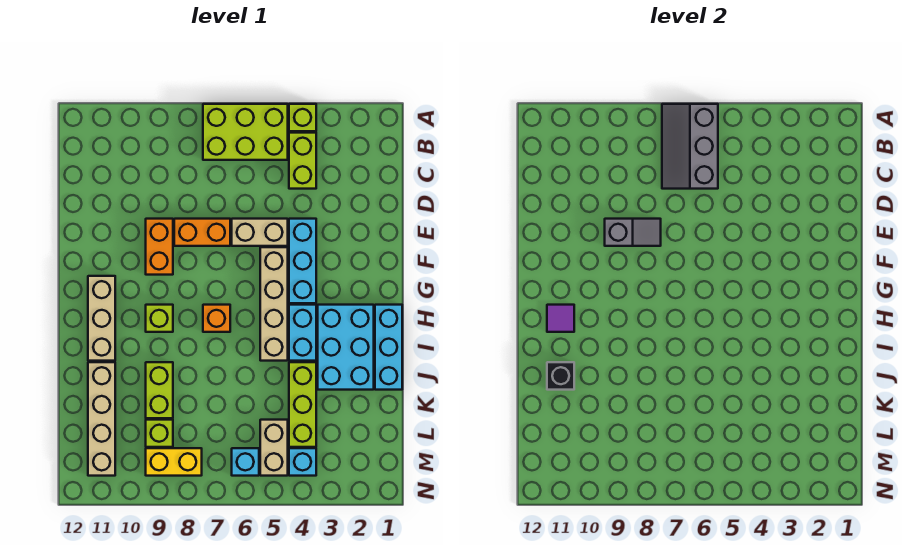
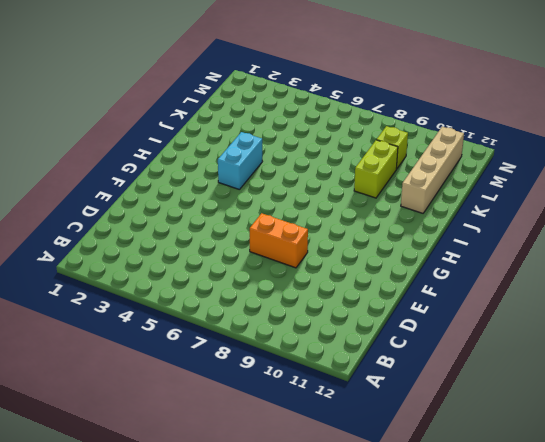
none -> lime 1x1 brick [289,104,316,131]
none -> lime 2x3 brick [203,104,288,160]
none -> lime 1x2 brick [289,133,316,189]

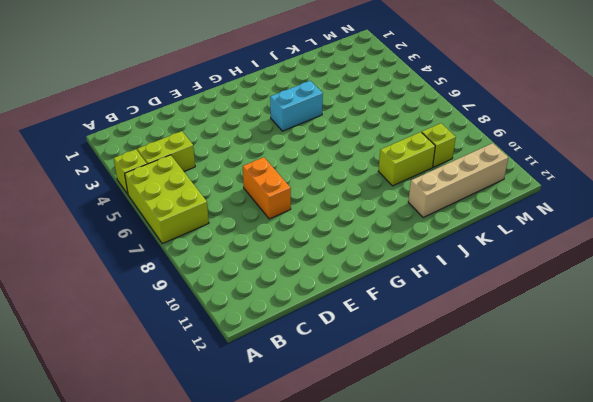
none -> cyan 1x3 brick [289,219,316,303]
none -> tan 1x2 brick [232,219,288,246]
none -> orange 1x2 brick [146,219,173,275]

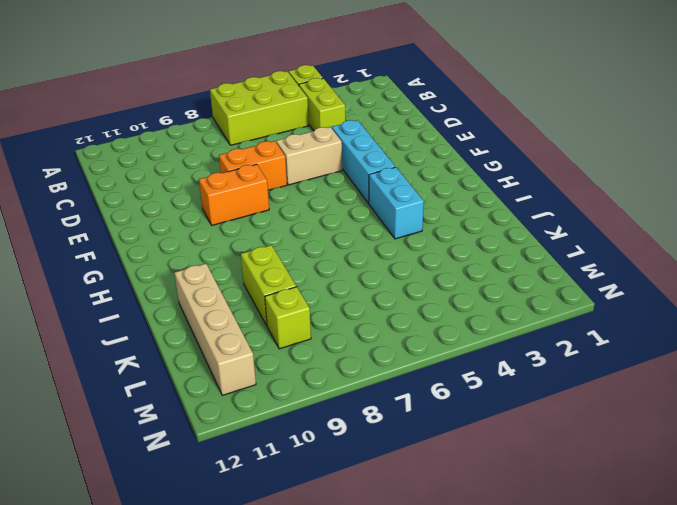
orange 1x2 brick [199,164,269,225] -> orange 1x2 brick turned to [146,219,173,275]
none -> tan 1x4 brick [260,247,288,361]
none -> tan 1x3 brick [88,276,115,361]
none -> cyan 1x3 brick [375,305,402,390]

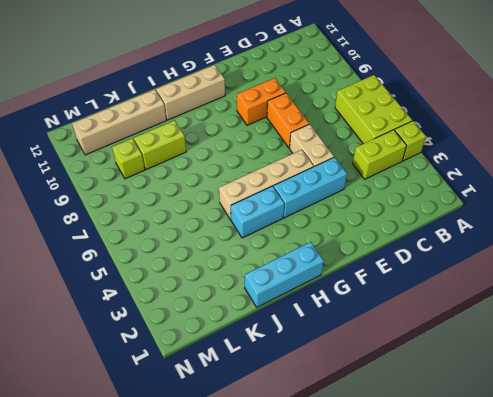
none -> cyan 2x3 brick [318,305,374,390]
none -> orange 1x1 brick [203,305,230,332]
none -> lime 1x1 brick [146,305,173,332]

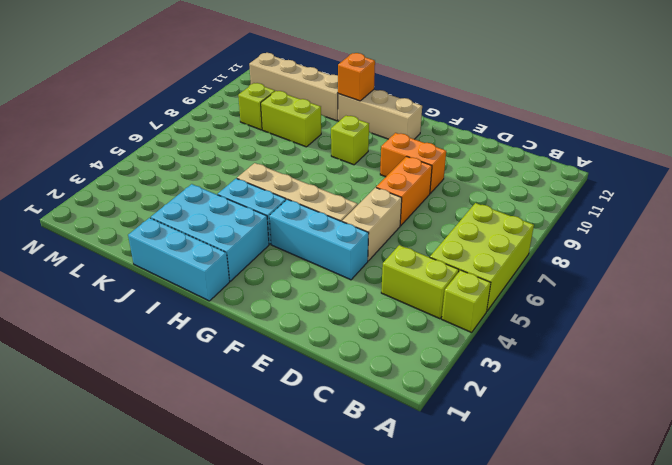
orange 1x1 brick [338,53,375,101] -> orange 1x1 brick moved to [203,305,230,332]
none -> lime 1x3 brick [289,362,316,447]
none -> tan 1x2 brick [260,420,288,476]
none -> cyan 1x1 brick [289,448,316,476]

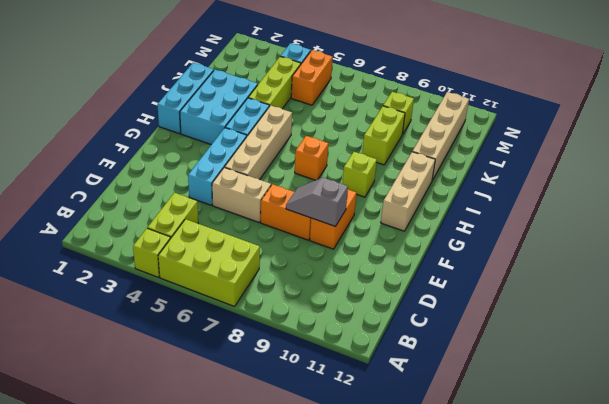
orange 1x2 brick [291,50,333,105] -> tan 1x2 brick [260,420,288,476]
none -> cyan 1x1 brick [232,448,259,476]
none -> yellow 1x2 brick [146,448,202,476]
none -> grey 2x3 slope [662,104,718,189]

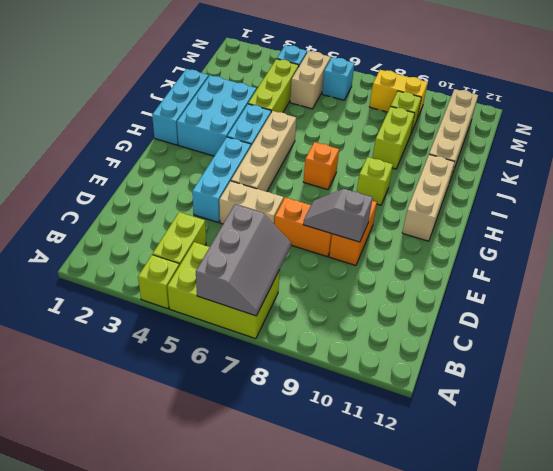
none -> purple 1x1 tile [547,305,574,332]
none -> black 1x1 brick [547,362,574,390]

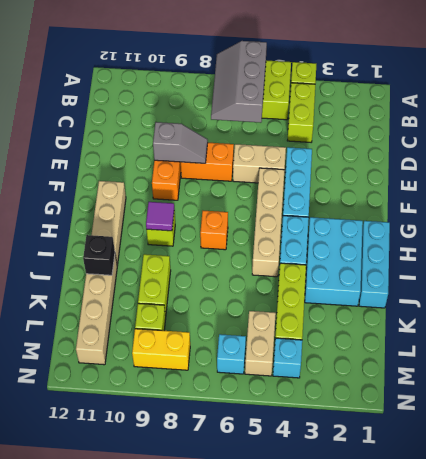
purple 1x1 tile [146,202,174,231] -> purple 1x1 tile moved to [547,305,574,332]

